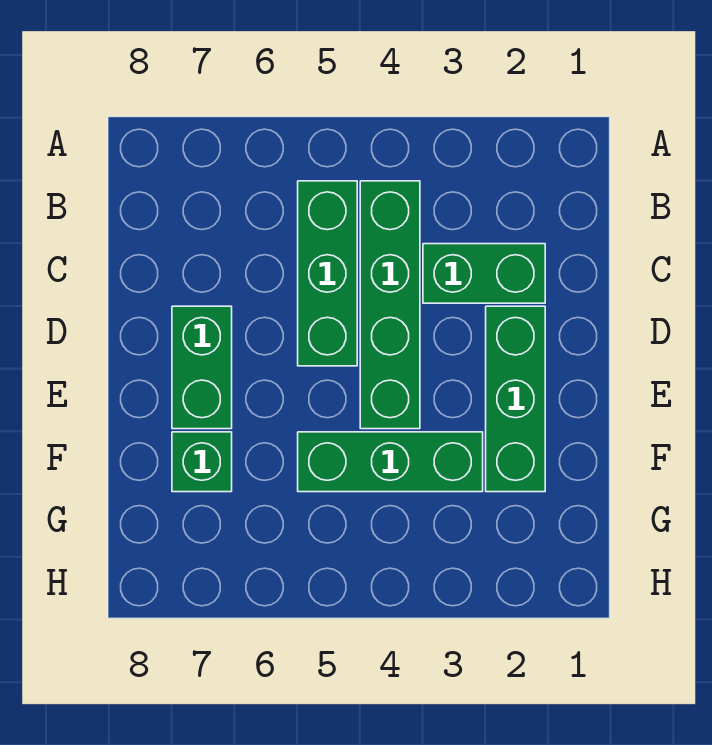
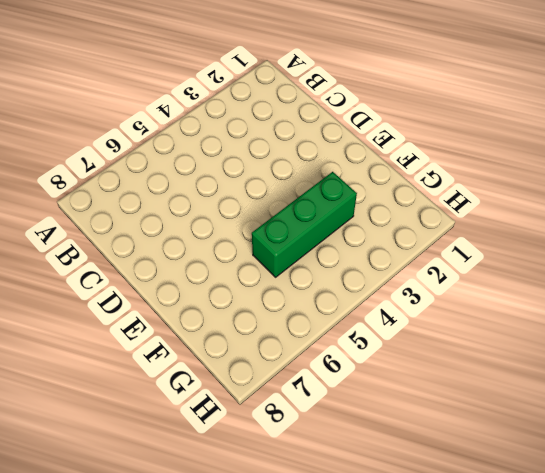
none -> green 1x4 brick [360,181,420,429]
none -> green 1x3 brick [298,181,357,366]

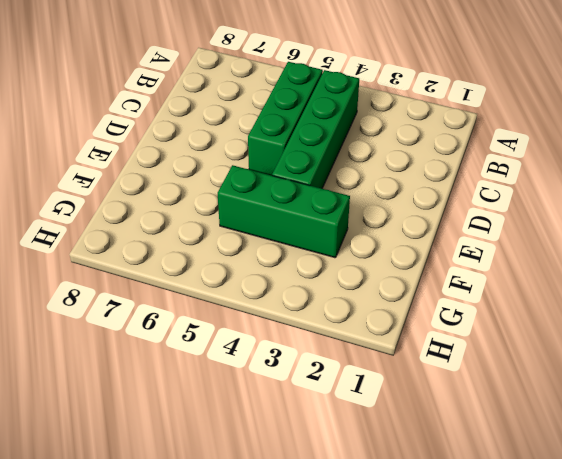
none -> green 1x2 brick [423,244,545,303]
none -> green 1x3 brick [486,306,545,492]

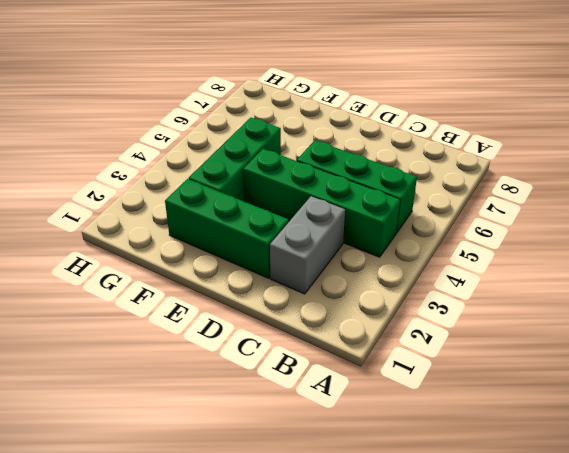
grey 1x2 brick [270,196,345,294] -> green 1x2 brick [423,244,545,303]
none -> green 1x2 brick [172,306,232,429]
none -> green 1x1 brick [172,432,232,492]

